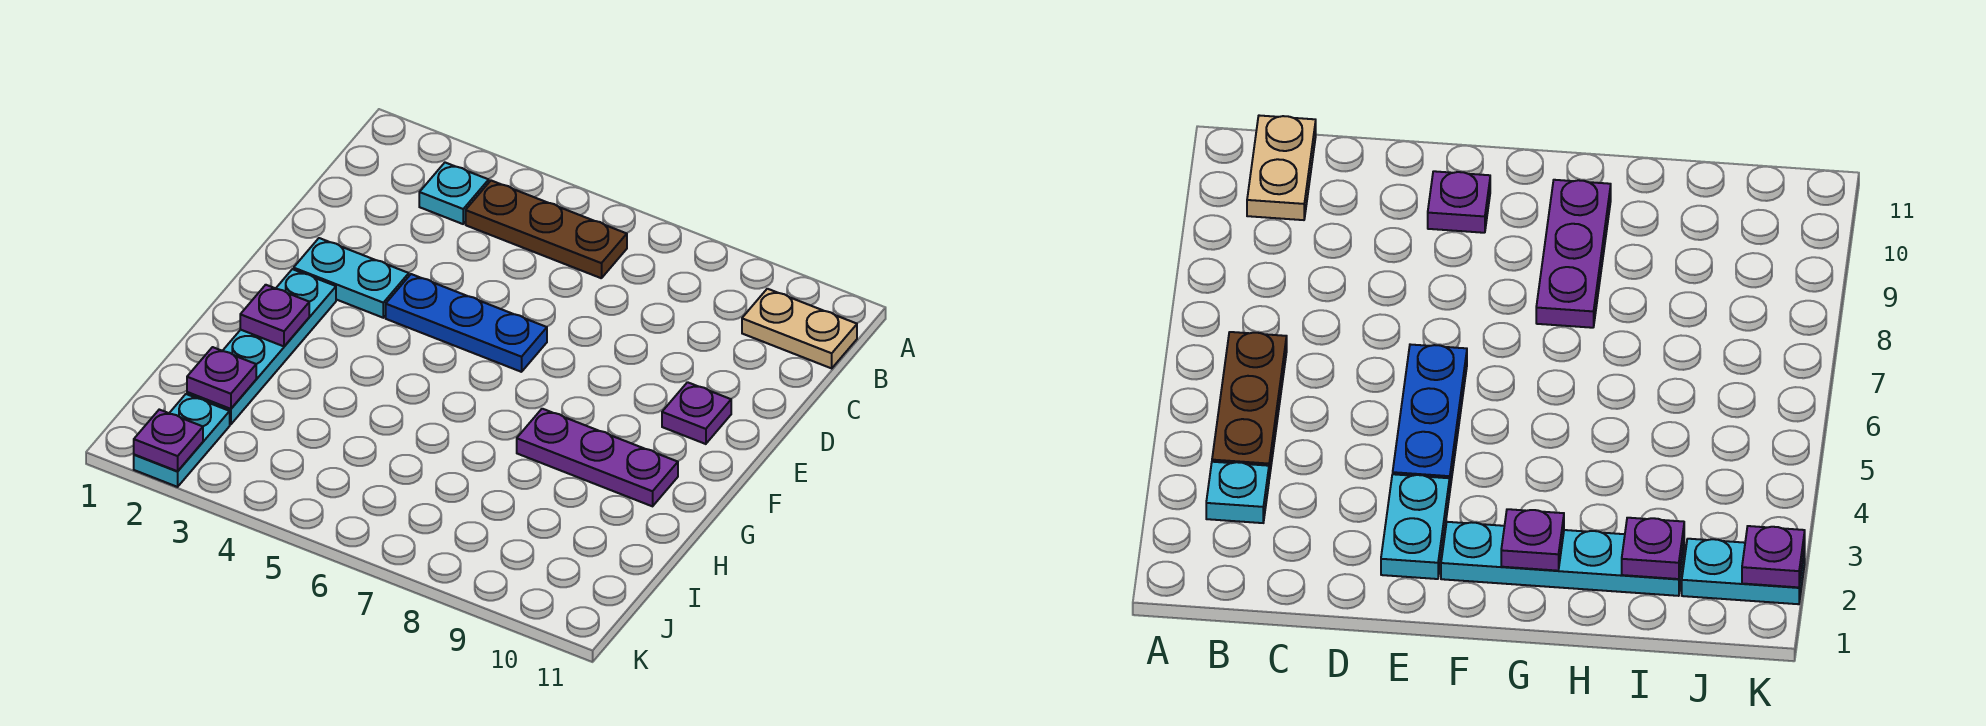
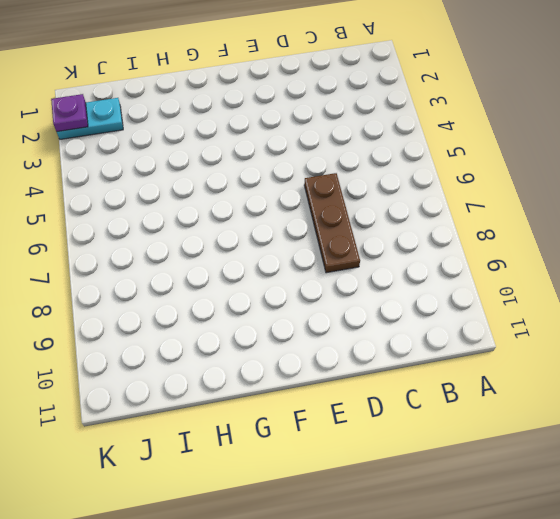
brown 1x3 plate [304,173,360,273] -> brown 1x3 plate moved to [466,181,627,278]
none -> cyan 1x1 plate [419,163,489,224]
none -> tan 1x2 plate [742,289,857,368]
none -> cyan 1x2 plate [294,238,409,318]

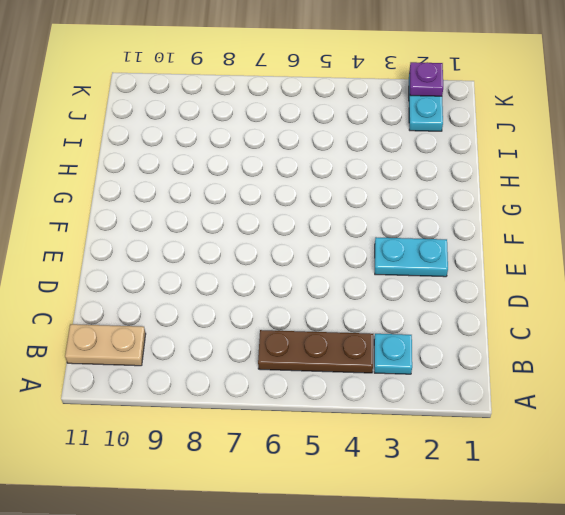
none -> blue 1x3 plate [386,274,547,372]
none -> purple 1x1 plate [662,382,731,444]
none -> cyan 1x4 plate [187,269,336,425]

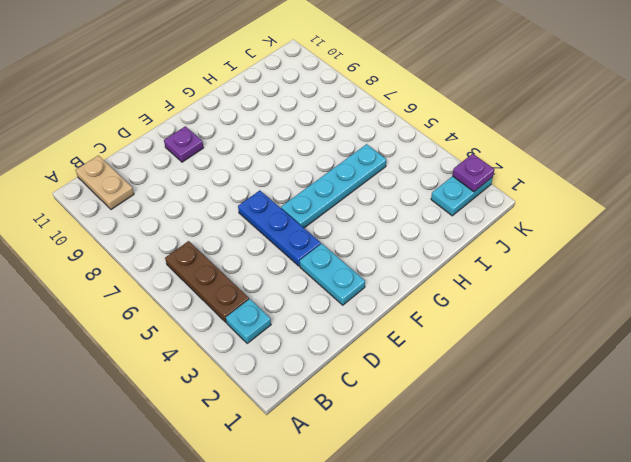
cyan 1x4 plate [281,144,386,228] -> cyan 1x4 plate moved to [187,269,336,425]
none -> purple 1x3 plate [517,409,678,506]
none -> purple 1x1 plate [240,285,309,346]
none -> purple 1x1 plate [187,347,256,409]

